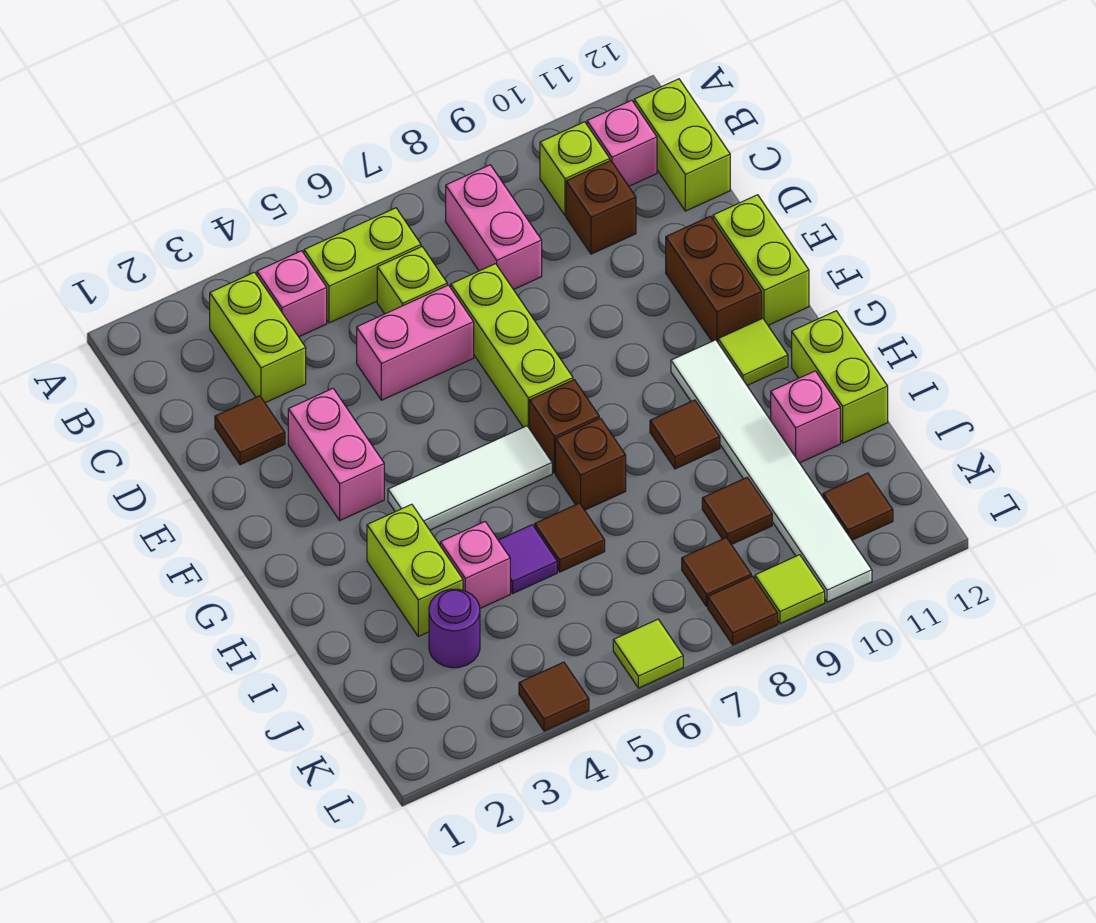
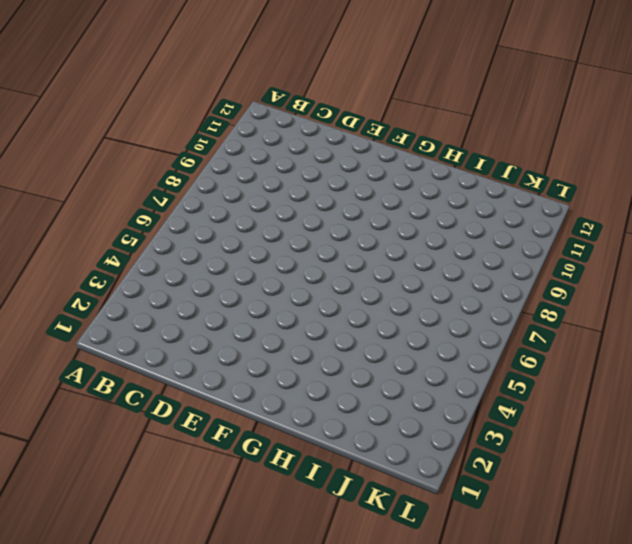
none -> lime 1x2 brick [210,272,306,403]
none -> pink 1x1 brick [257,251,327,337]
none -> lime 1x2 brick [304,208,421,323]
none -> pink 1x2 brick [446,165,542,290]

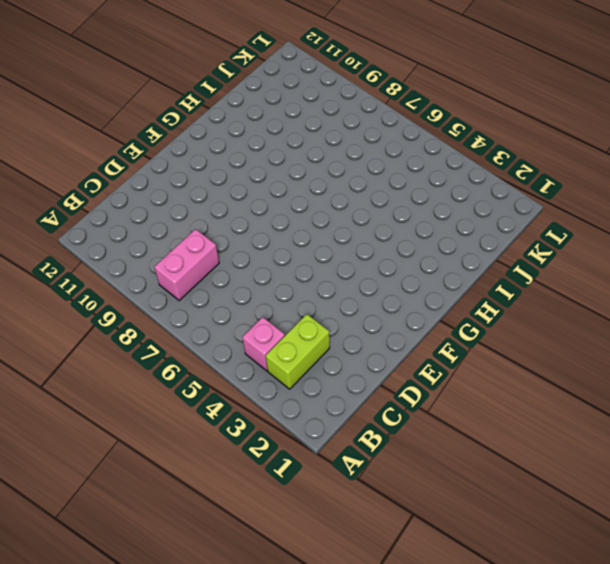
none -> lime 1x2 brick [304,208,421,323]
none -> lime 1x1 brick [540,122,610,215]
none -> pink 1x1 brick [587,100,657,186]
none -> lime 1x2 brick [634,79,730,211]

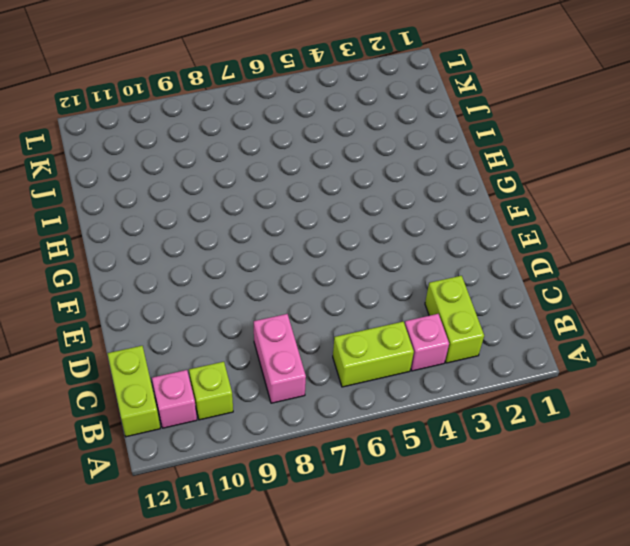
none -> lime 1x1 brick [377,247,447,314]
none -> brown 1x1 brick [566,161,636,254]
none -> brown 1x1 tile [215,396,285,465]
none -> pink 1x2 brick [357,285,474,400]

